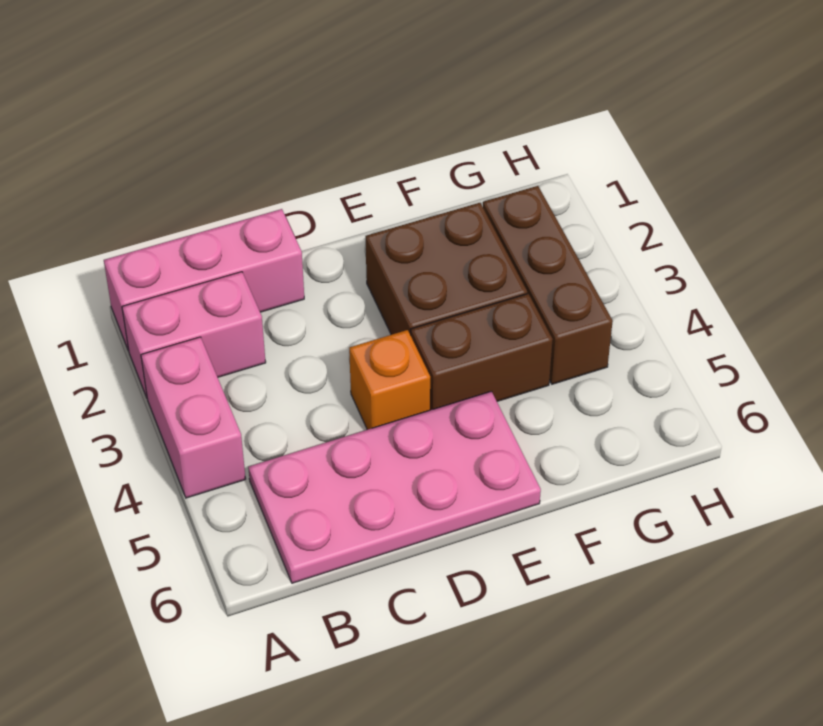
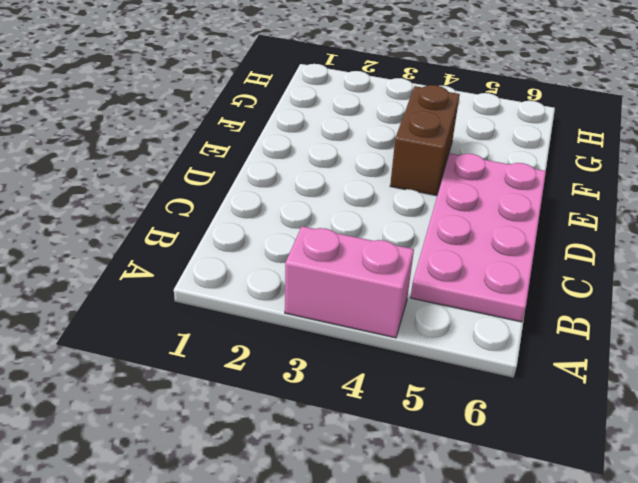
none -> pink 1x3 brick [104,209,304,351]
none -> pink 1x2 brick [122,272,266,397]

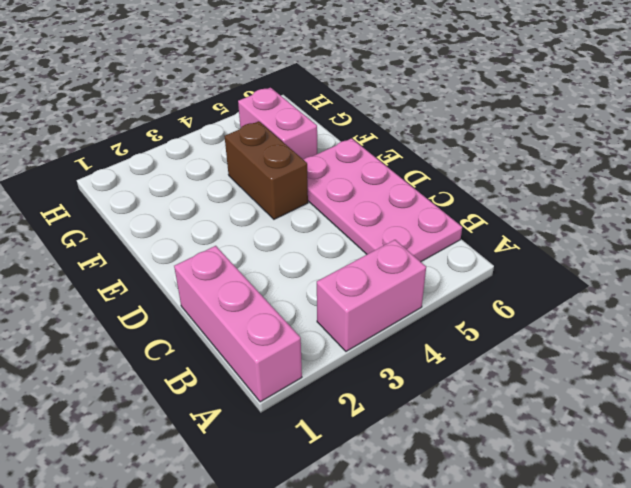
pink 1x2 brick [238,88,317,160] -> pink 1x2 brick moved to [122,272,266,397]
none -> orange 1x1 brick [349,330,430,430]
none -> brown 2x2 brick [365,203,527,335]

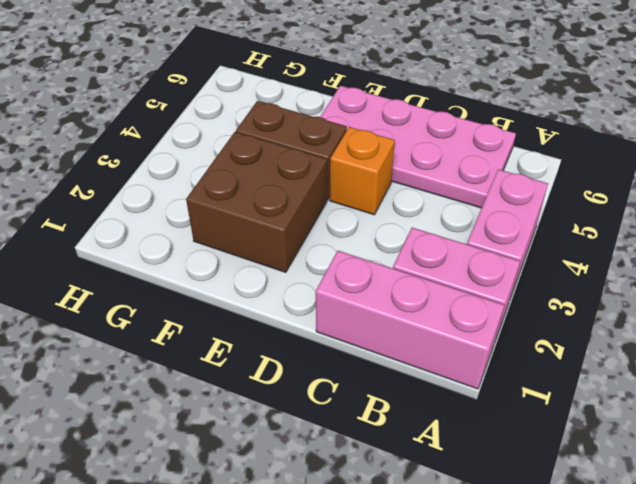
none -> brown 1x3 brick [483,186,613,384]

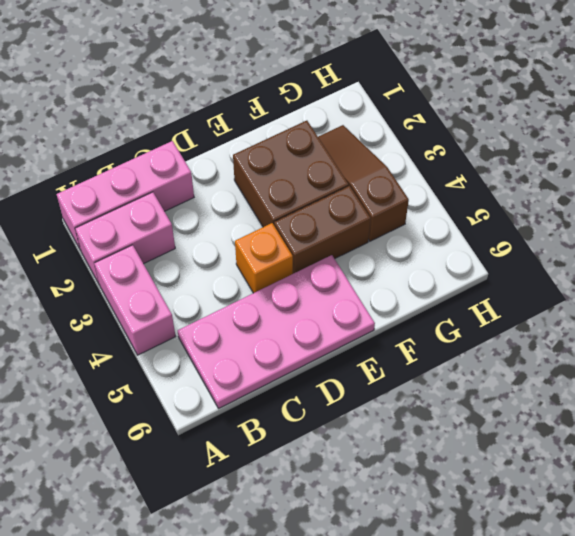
brown 1x3 slope [318,125,409,241] -> brown 1x3 brick [483,186,613,384]

